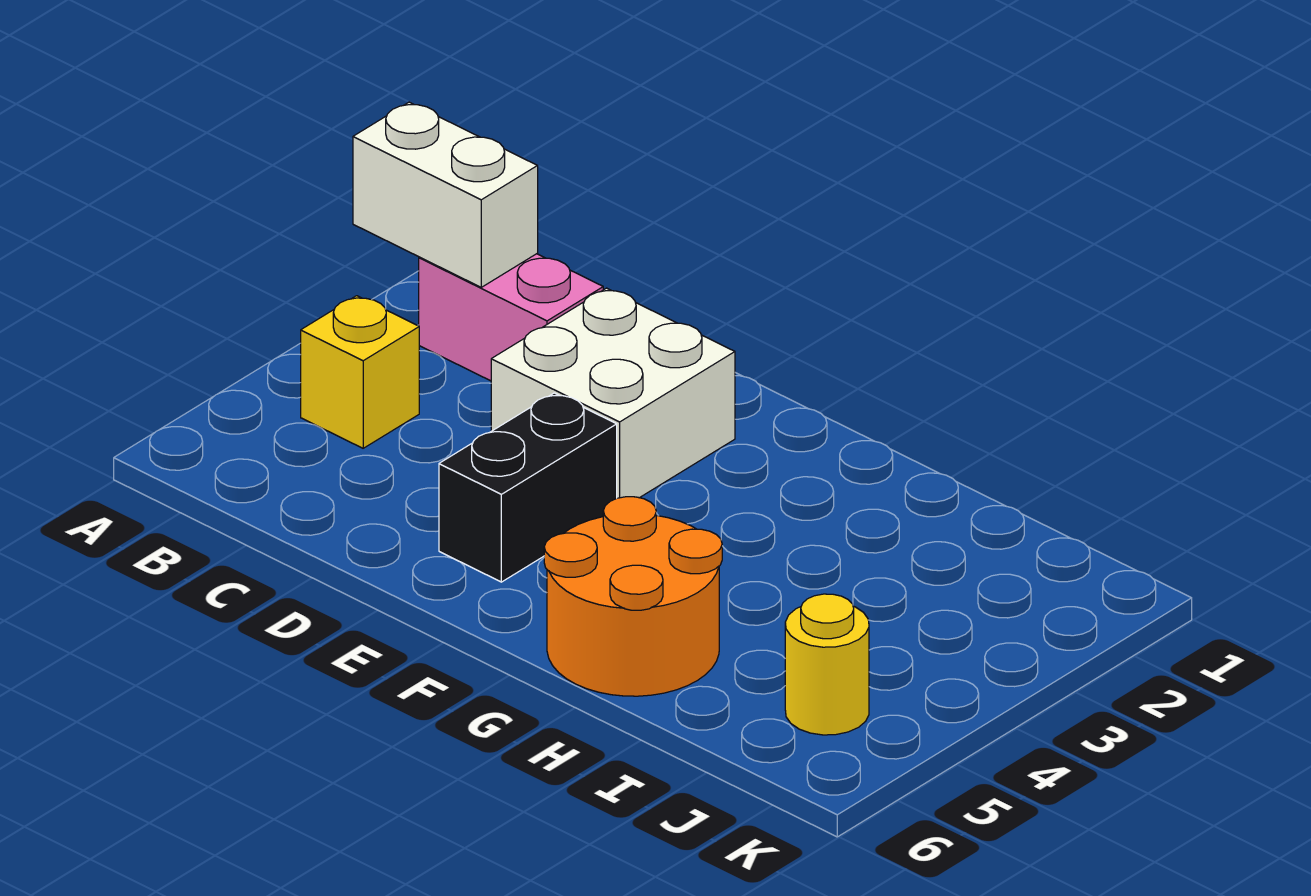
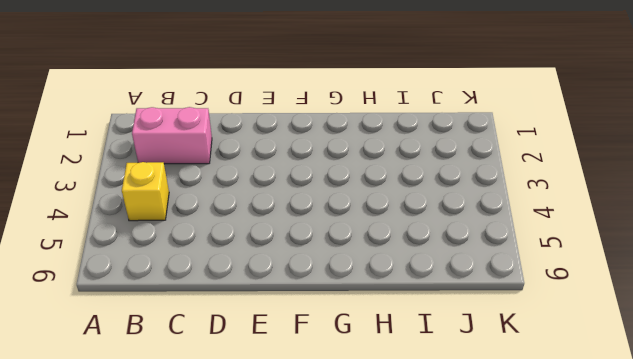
none -> white 2x2 brick [491,288,735,498]
none -> black 1x2 brick [439,393,617,582]

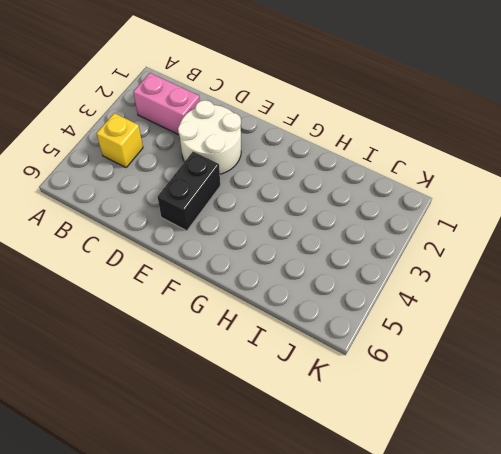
white 2x2 round brick [178,100,241,174] -> white 2x2 brick [491,288,735,498]
none -> orange 2x2 round brick [544,497,722,696]
none -> yellow 1x1 round brick [785,594,869,735]

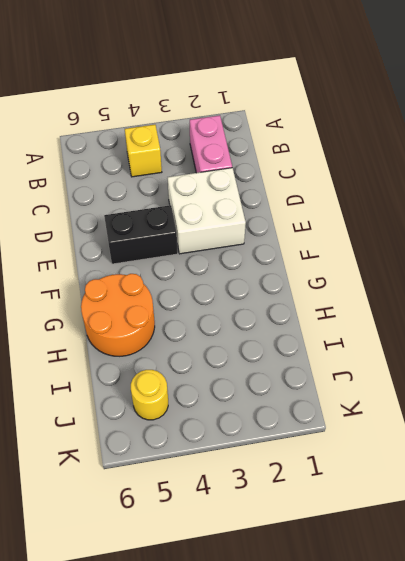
none -> white 1x2 brick [353,102,538,287]

